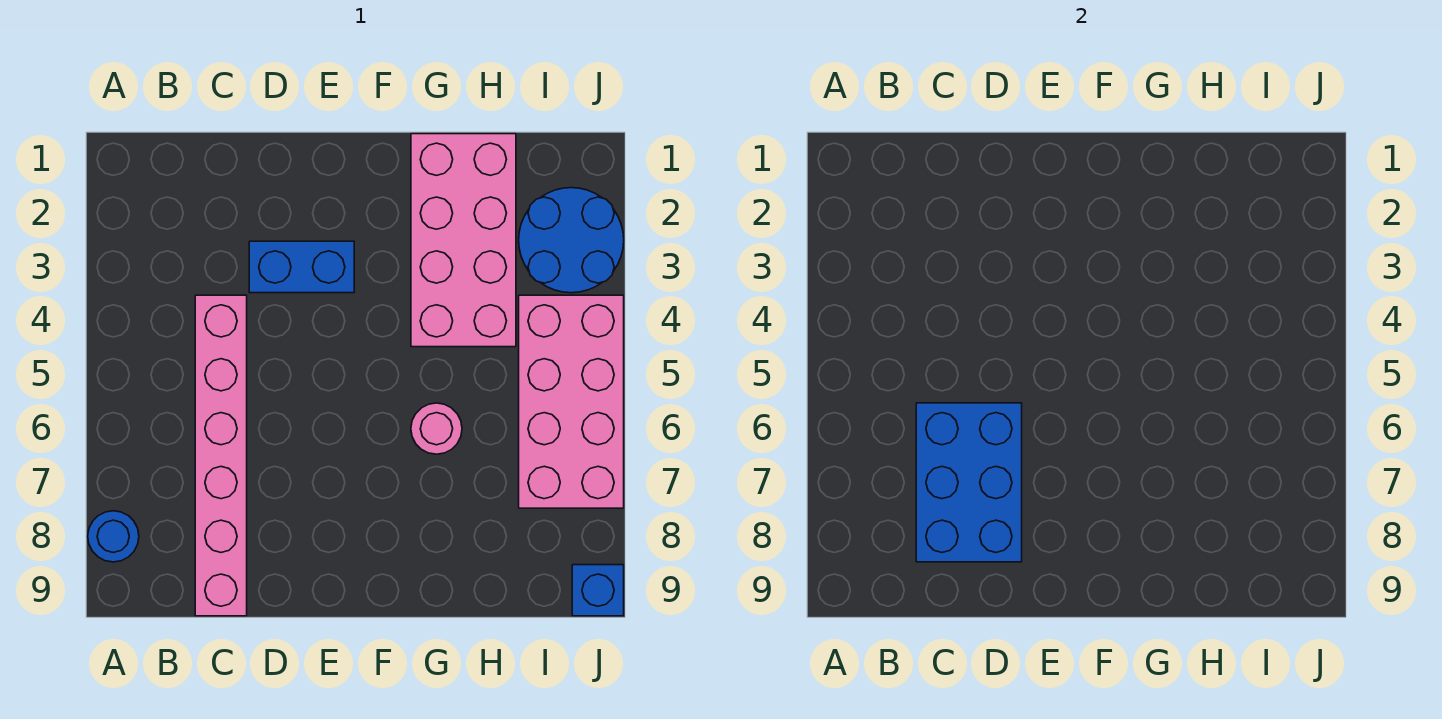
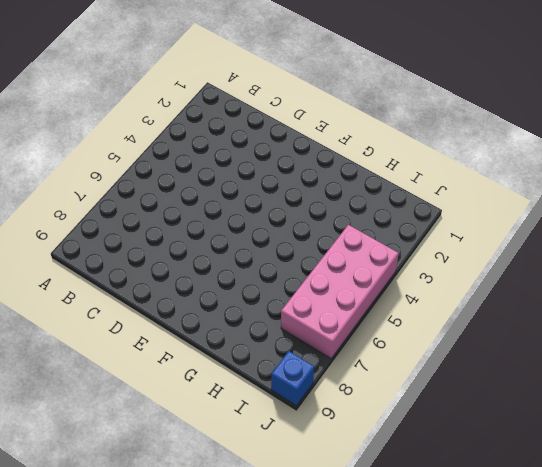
none -> blue 1x1 round brick [88,511,139,562]
none -> pink 1x6 brick [195,295,247,616]

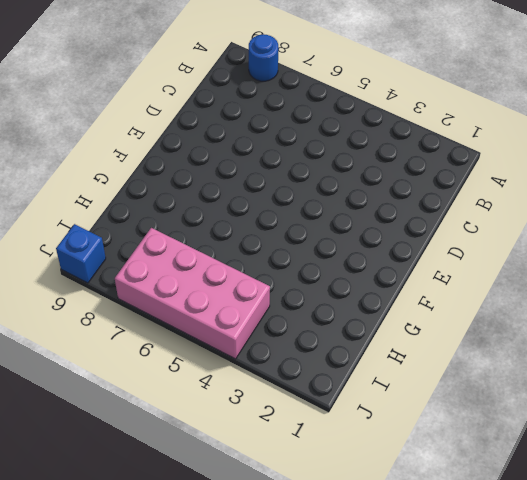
none -> pink 1x6 brick [195,295,247,616]
none -> blue 1x2 brick [249,241,354,293]

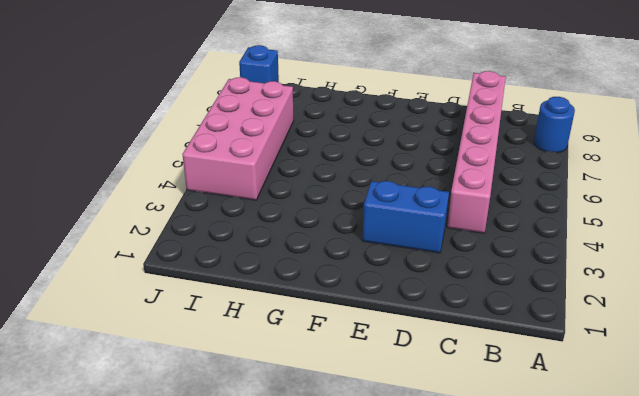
none -> pink 2x4 brick [411,134,516,347]
none -> pink 1x1 round brick [411,403,462,454]

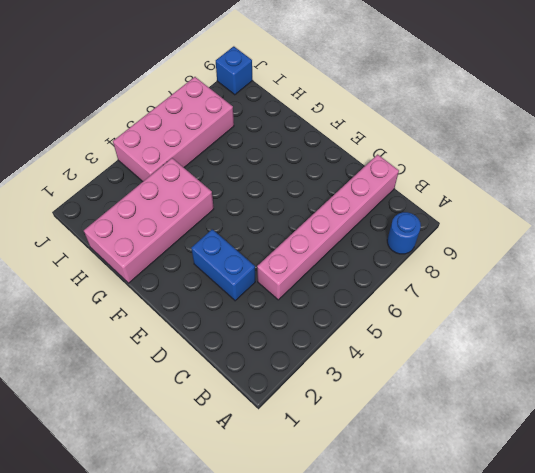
none -> pink 1x1 round brick [411,403,462,454]
none -> blue 2x2 round brick [519,188,624,293]

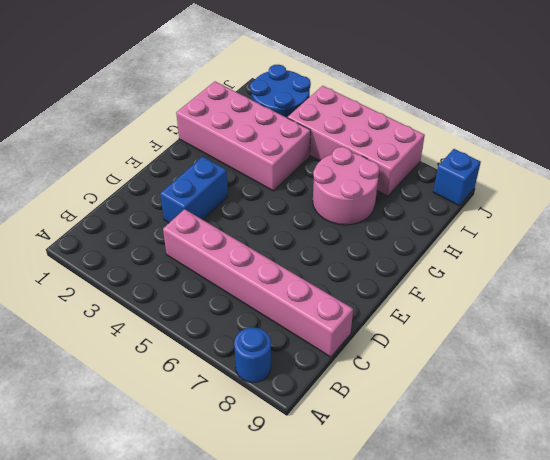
pink 2x2 round brick [313,147,379,225] -> pink 1x1 round brick [411,403,462,454]
none -> blue 2x3 brick [916,403,1022,562]

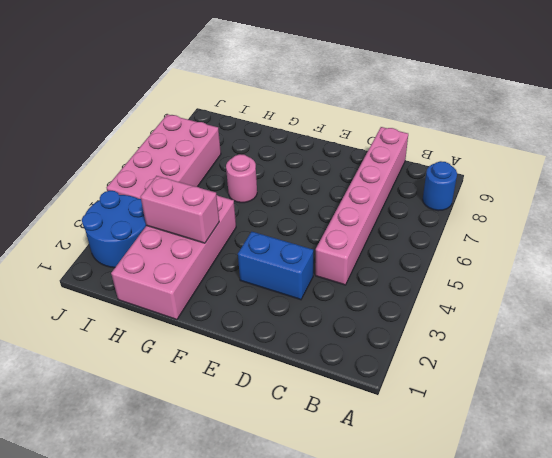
pink 1x2 brick [140,176,219,243] -> none
none -> blue 1x1 brick [572,565,624,616]
none -> blue 2x3 brick [916,403,1022,562]

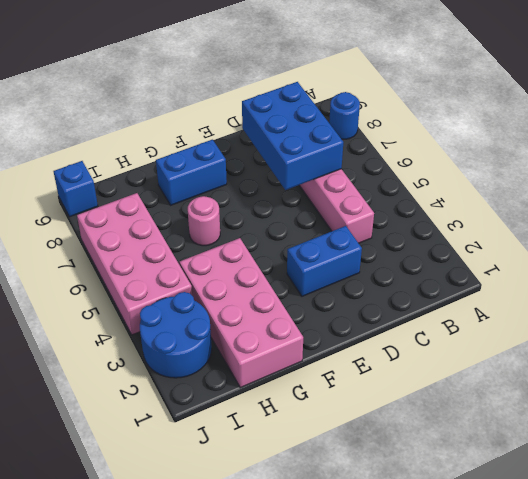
blue 1x2 brick [156,140,227,205] -> none

